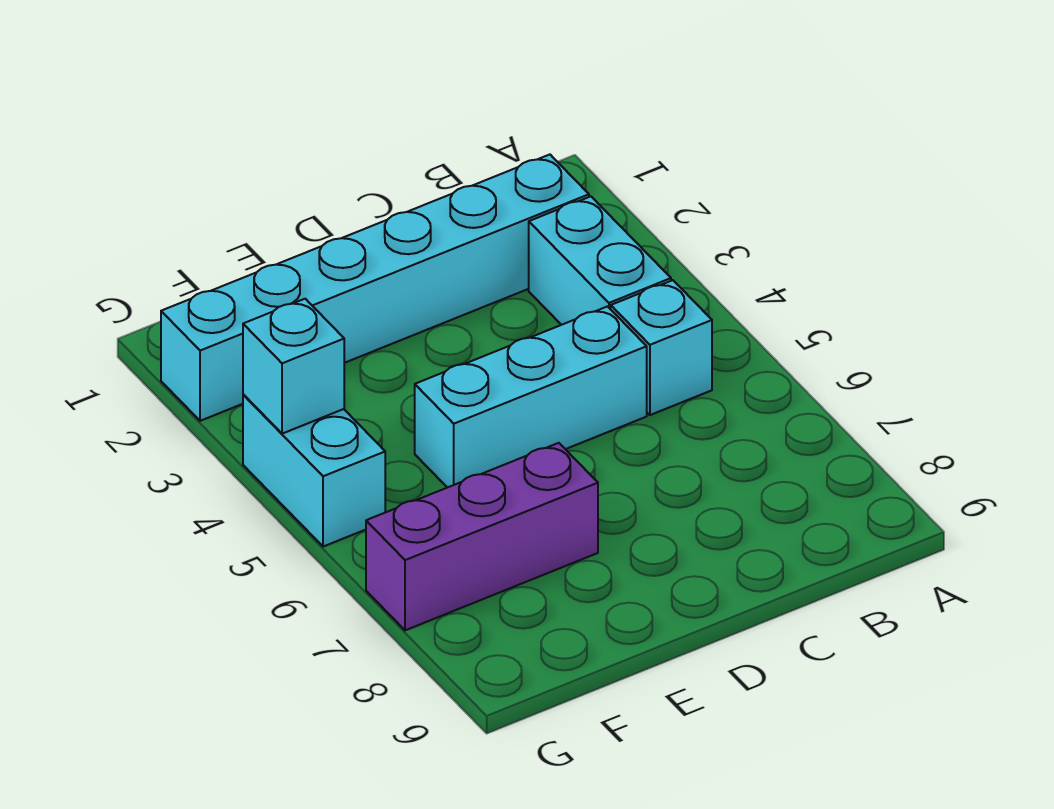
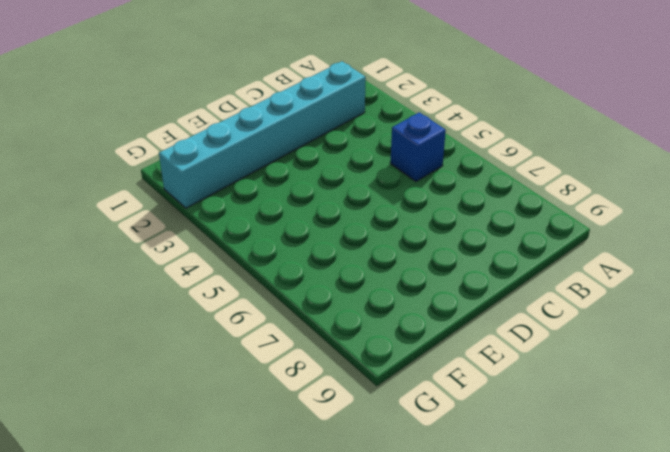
blue 1x1 brick [390,112,446,181] -> cyan 1x1 brick [611,280,712,415]
none -> cyan 1x2 brick [529,196,671,325]
none -> cyan 1x3 brick [415,306,647,488]

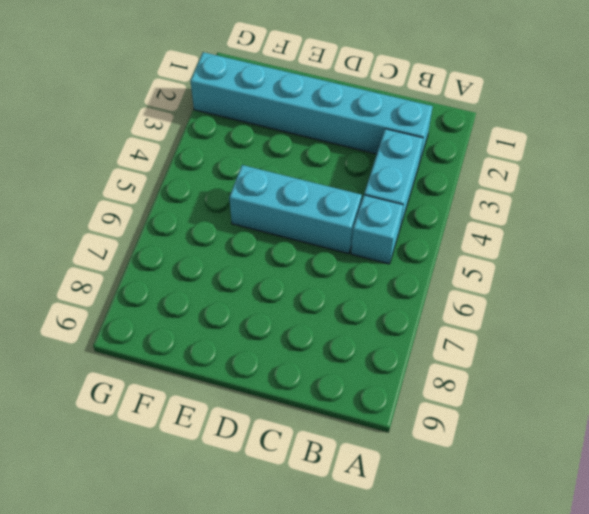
none -> purple 1x3 brick [366,443,598,630]
none -> cyan 1x2 brick [243,394,385,547]

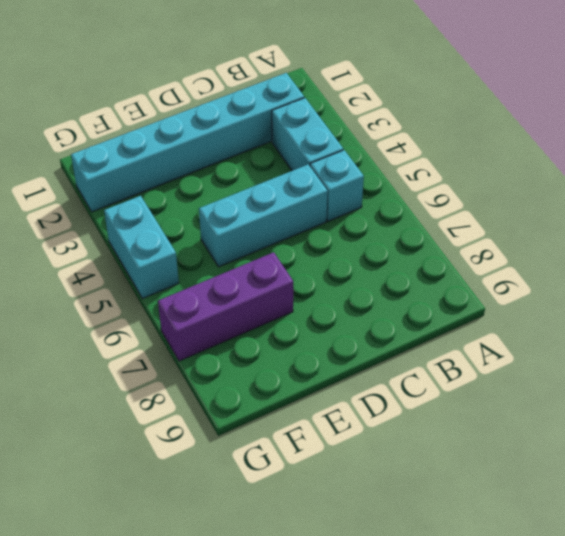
none -> cyan 1x1 brick [243,299,344,434]

